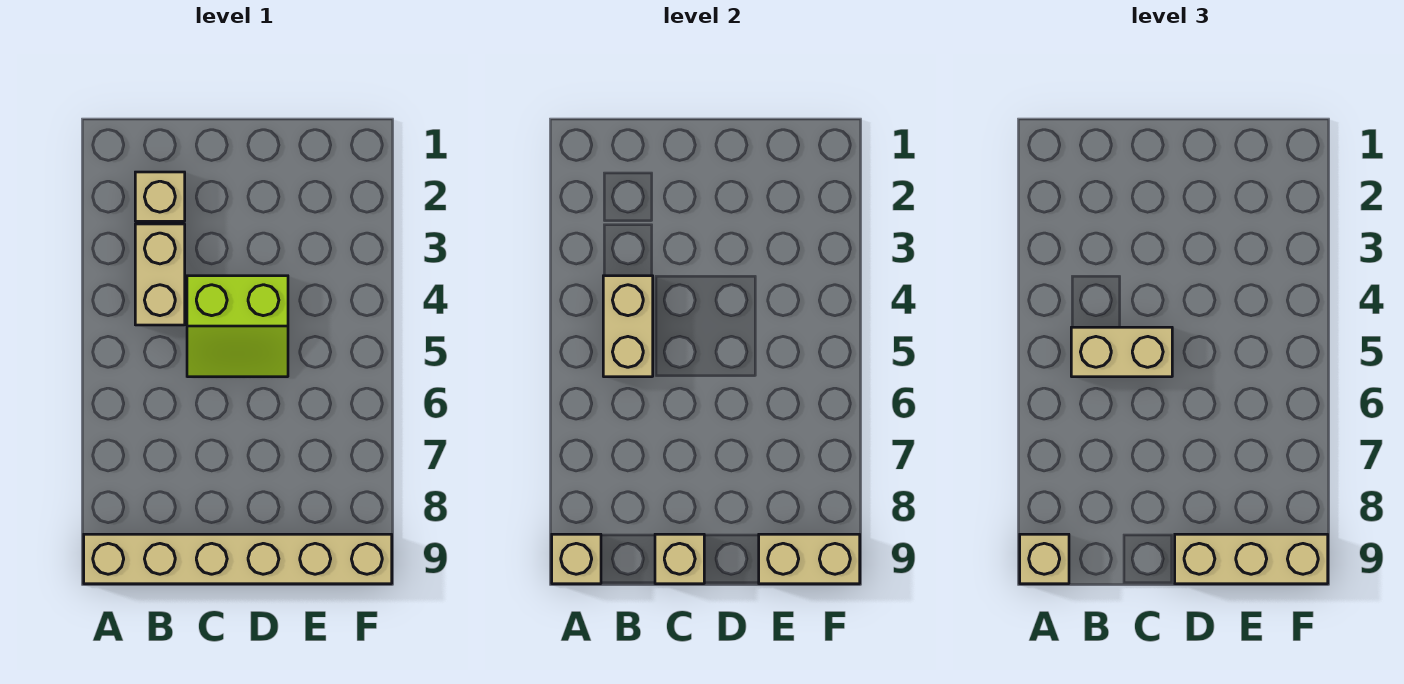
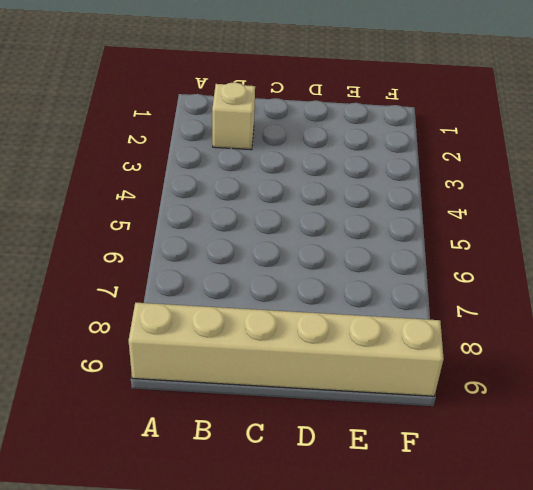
none -> tan 1x2 brick [135,224,185,325]
none -> lime 2x2 slope [187,276,288,377]

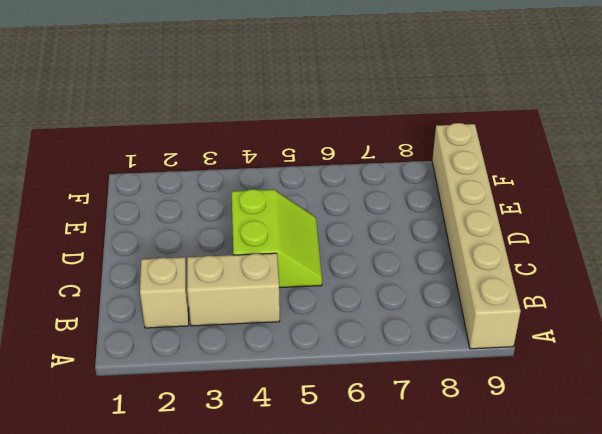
none -> tan 1x1 brick [552,534,601,584]
none -> tan 1x2 brick [603,276,653,377]

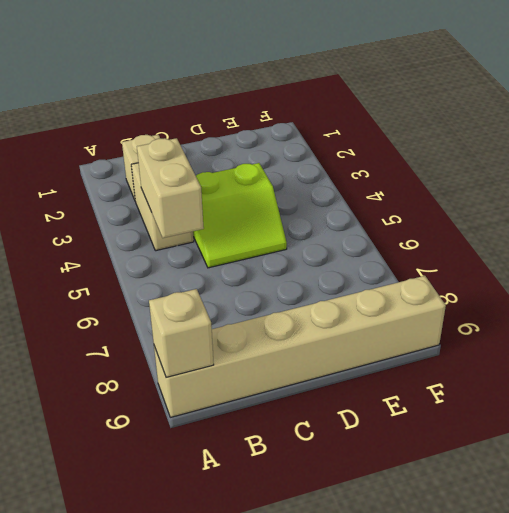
none -> tan 1x1 brick [655,534,704,584]
none -> tan 1x2 brick [759,534,860,584]

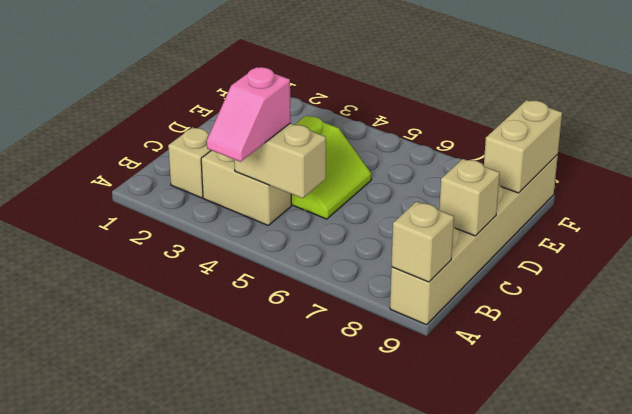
pink 1x2 slope [207,67,291,162] -> none
none -> tan 1x1 brick [1020,534,1069,584]
none -> tan 1x2 brick [1071,327,1172,377]

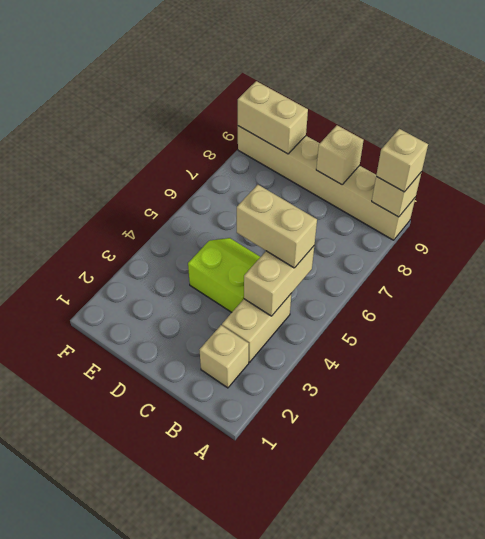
none -> tan 1x3 brick [1175,534,1328,584]

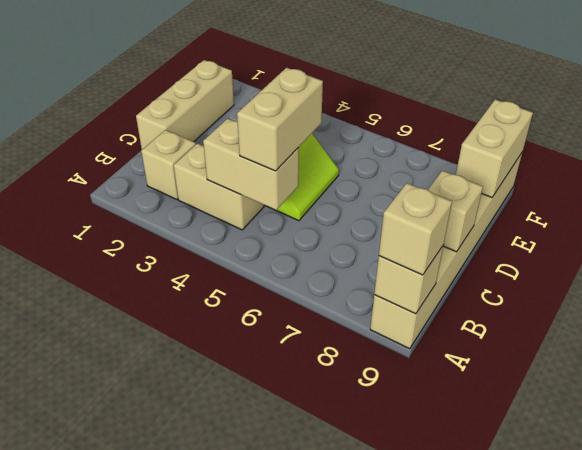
tan 1x3 brick [136,60,234,149] -> tan 1x3 brick moved to [1175,534,1328,584]

